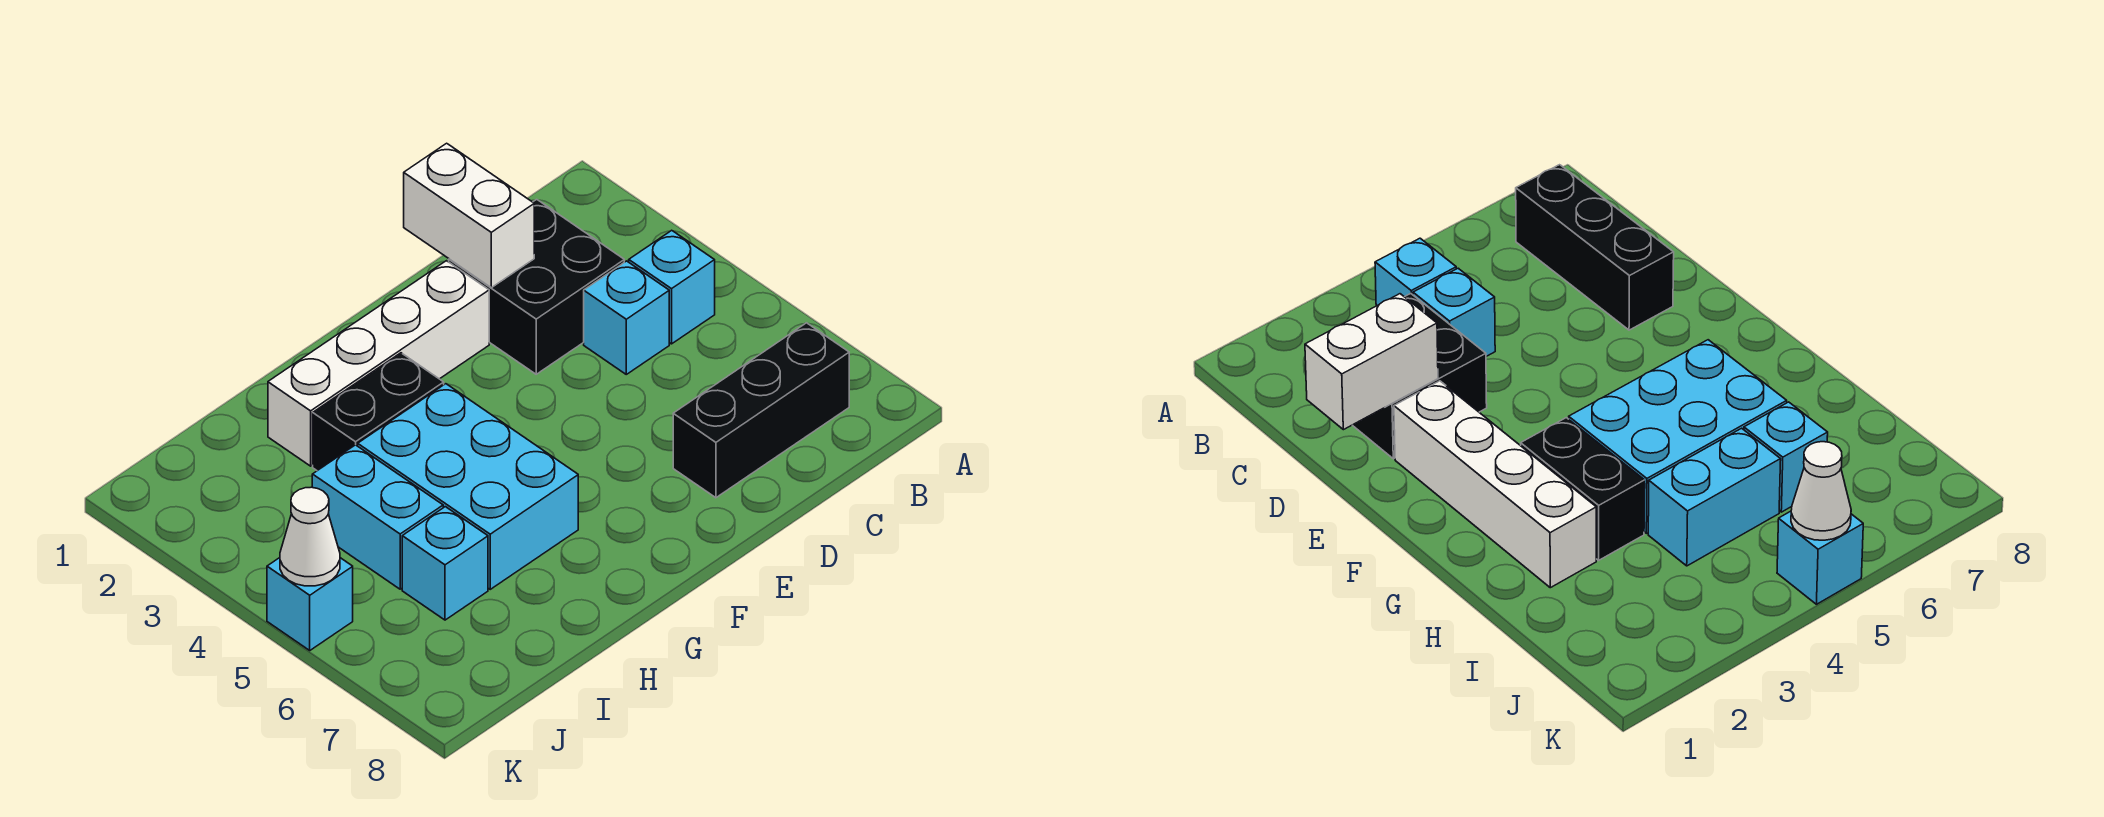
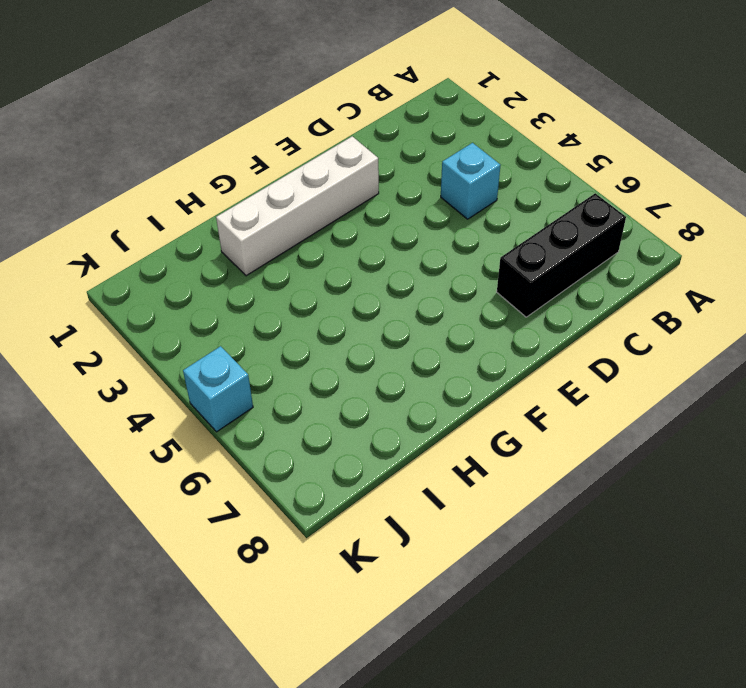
none -> cyan 1x1 brick [629,230,715,344]
none -> black 2x2 brick [449,199,624,374]
none -> black 1x2 brick [313,353,444,471]

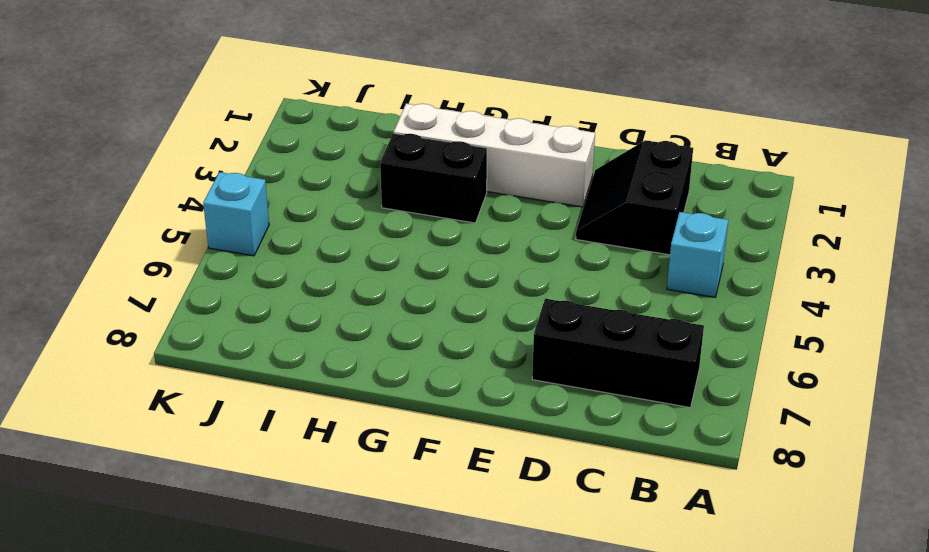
black 2x2 slope [576,140,693,255] -> black 2x2 brick [449,199,624,374]
none -> cyan 1x1 brick [584,261,669,374]
none -> cyan 2x3 brick [358,384,578,589]
none -> cyan 1x2 brick [312,445,443,589]

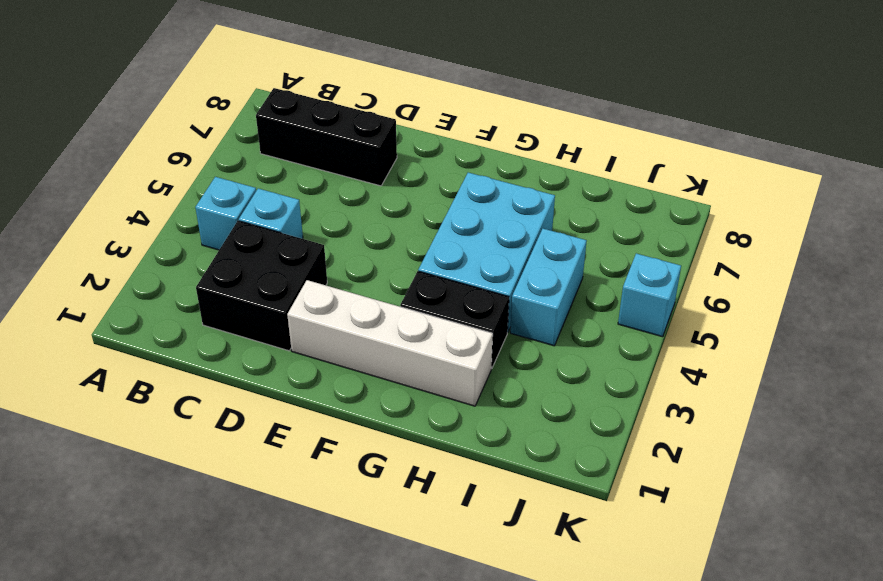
none -> cyan 1x1 brick [402,507,488,620]
none -> white 1x2 brick [404,143,534,288]
none -> white 1x1 cone [280,487,340,586]

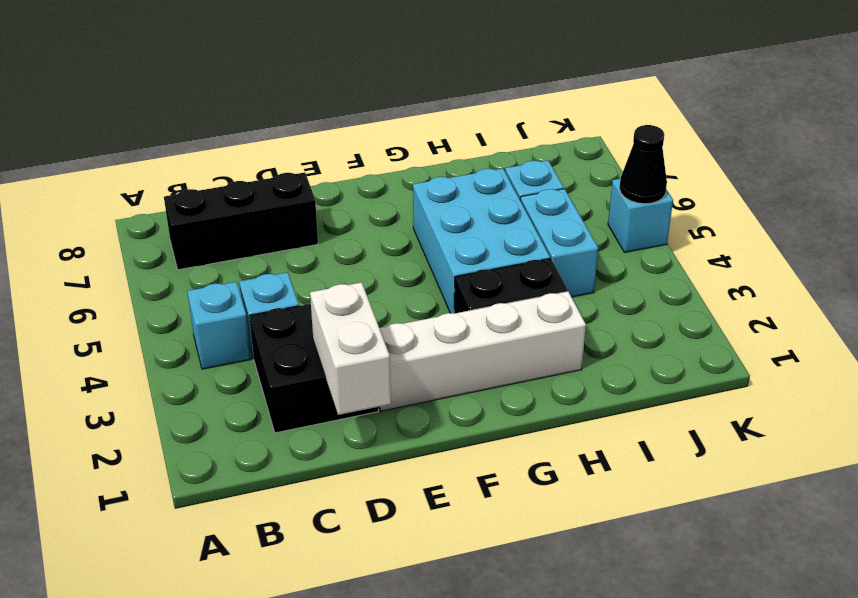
black 1x1 cone [619,125,667,204] -> white 1x1 cone [280,487,340,586]

